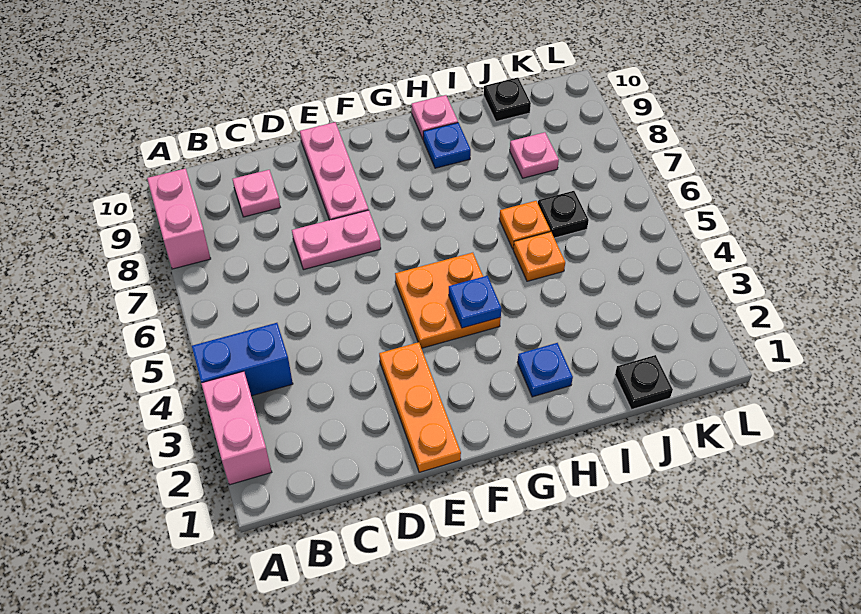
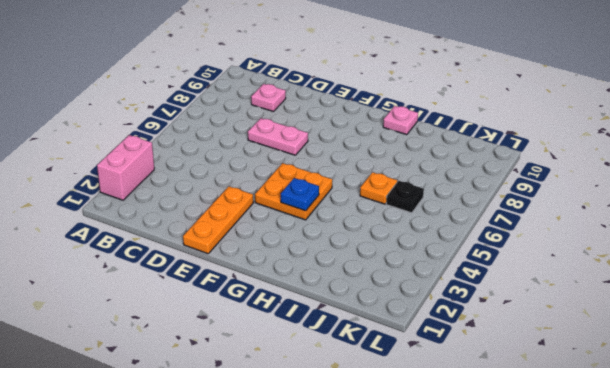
none -> blue 1x2 brick [192,323,293,396]
none -> pink 1x2 brick [147,168,211,269]
none -> pink 1x3 plate [300,122,368,220]

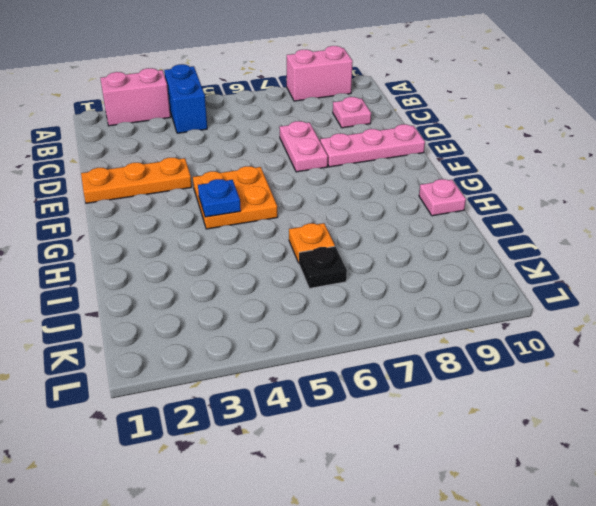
none -> blue 1x1 plate [517,343,573,397]
none -> blue 1x1 plate [423,123,471,168]
none -> orange 1x1 plate [513,232,565,281]

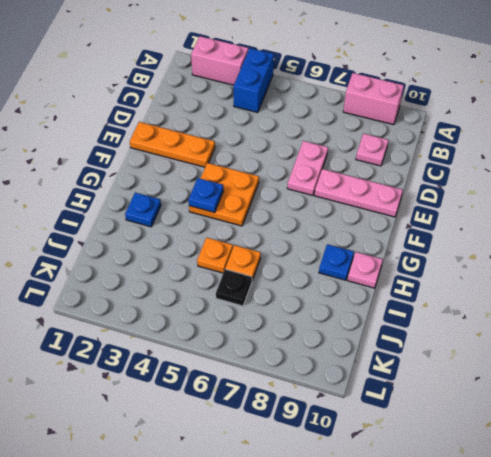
none -> black 1x1 plate [615,355,673,410]
none -> pink 1x1 plate [510,132,559,178]
none -> black 1x1 plate [484,78,531,121]

